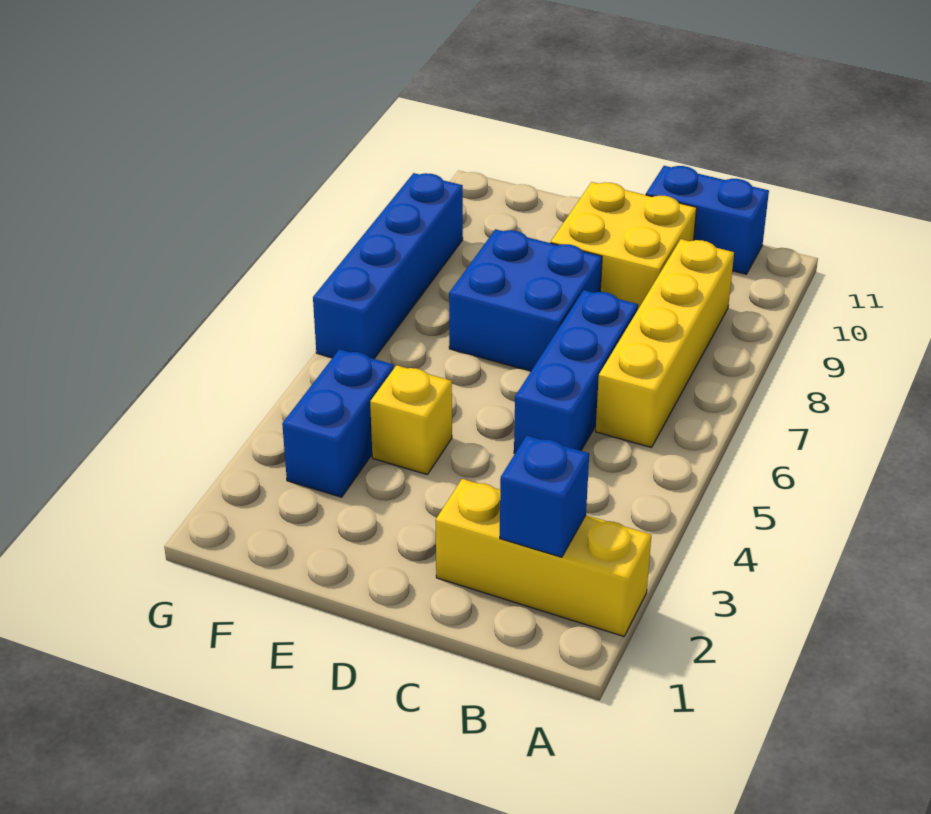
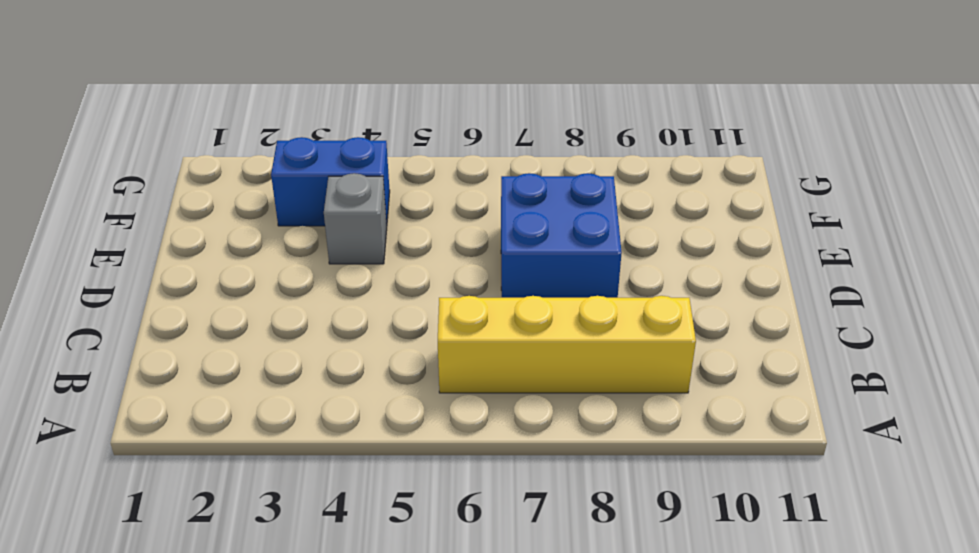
grey 1x1 brick [324,173,387,264] -> yellow 1x1 brick [370,365,452,474]
none -> yellow 1x3 brick [436,479,651,636]
none -> blue 1x2 brick [646,166,769,274]

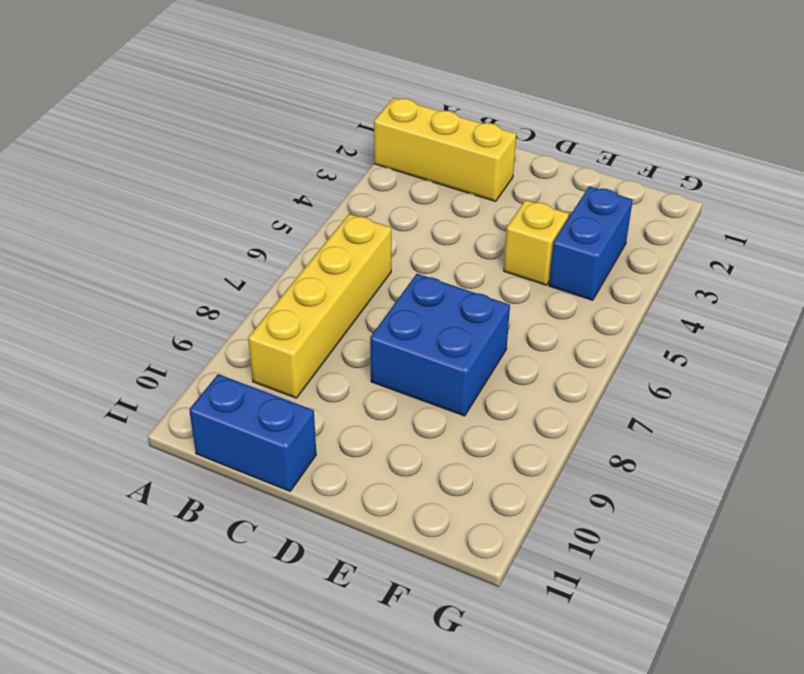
none -> blue 1x3 brick [514,290,638,454]
none -> yellow 2x2 brick [551,182,697,309]

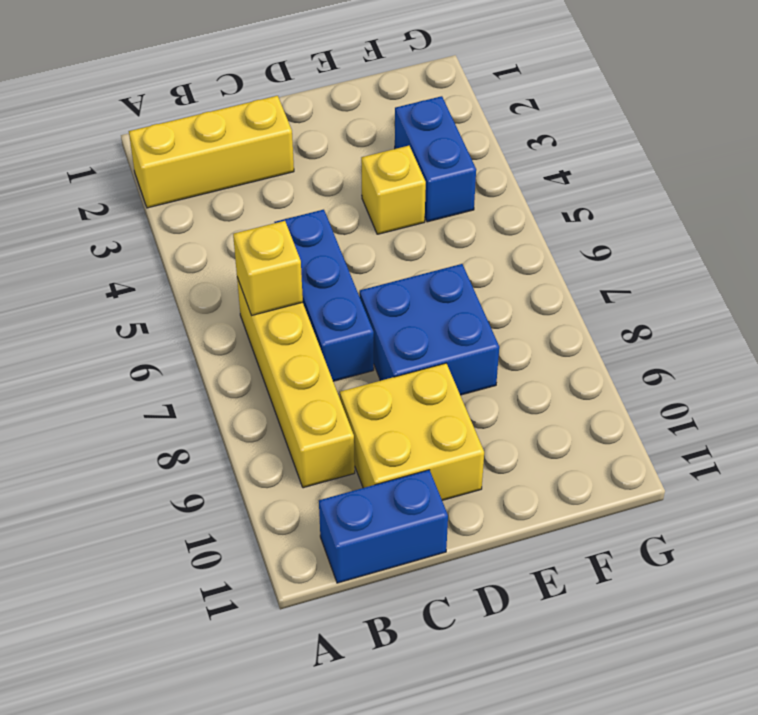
yellow 1x1 brick [233,221,303,316] -> none
none -> blue 1x4 brick [313,173,463,359]
none -> blue 1x1 brick [500,436,589,557]

